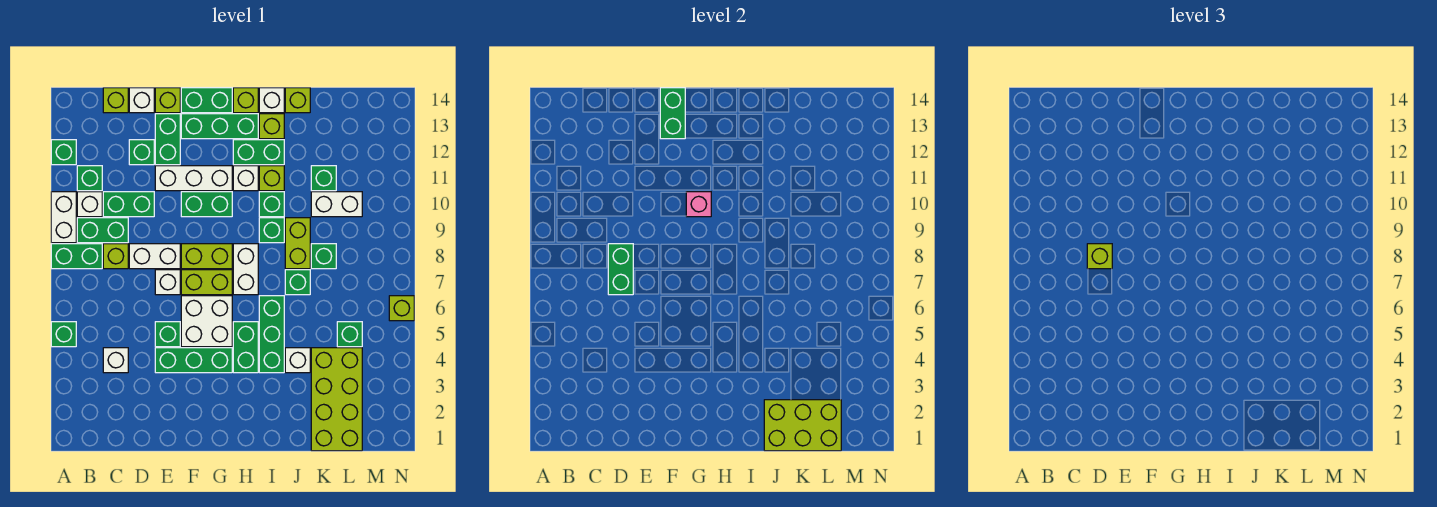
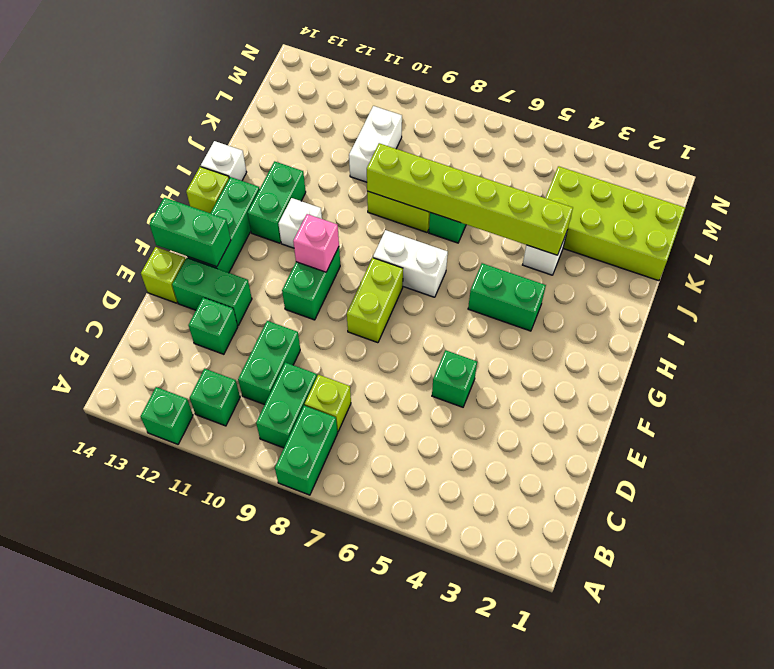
lime 1x6 brick [367,143,573,255] -> none
none -> green 1x1 brick [51,322,76,347]
none -> white 1x2 brick [51,192,76,243]
none -> white 1x1 brick [77,192,102,217]
none -> white 1x1 brick [103,348,128,373]

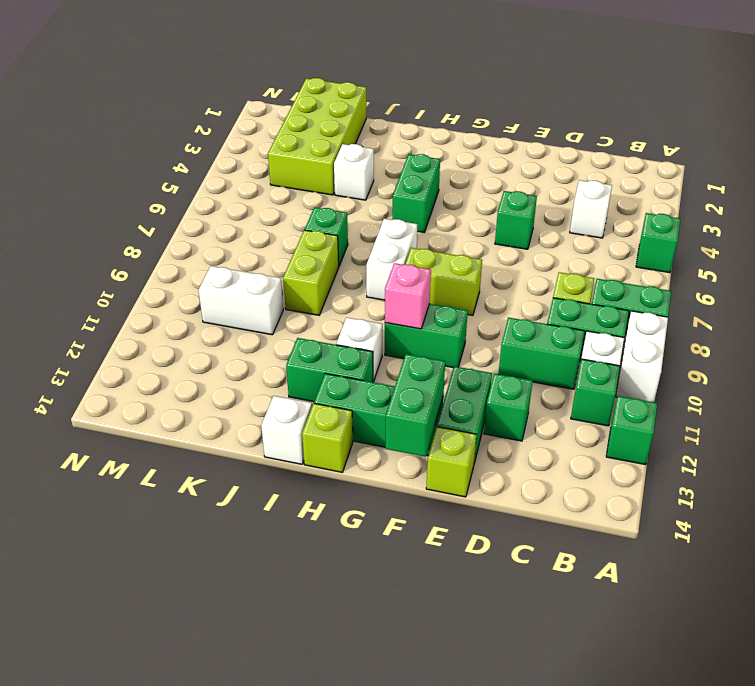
none -> lime 1x1 brick [103,88,128,113]
none -> white 1x2 brick [129,244,180,269]
none -> white 1x1 brick [129,88,154,113]
none -> green 1x3 brick [155,348,232,373]

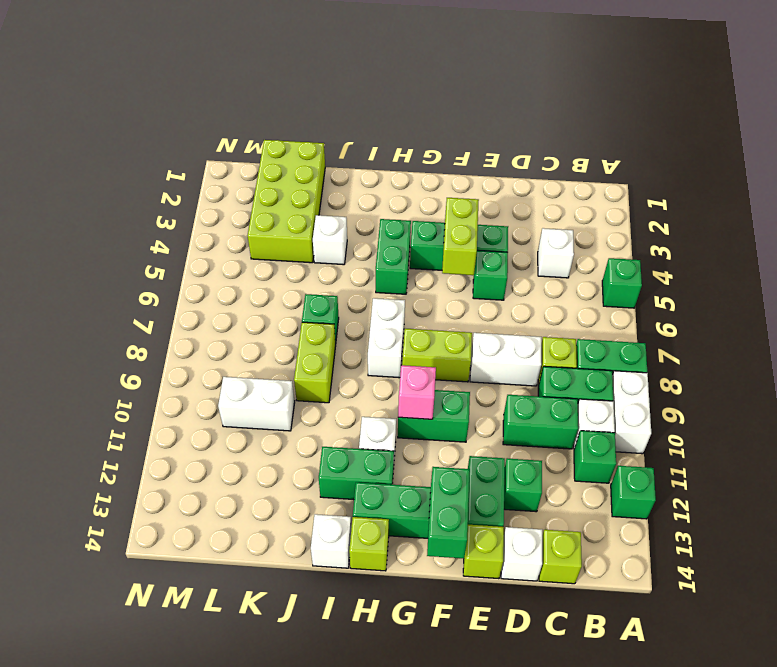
lime 1x2 brick [442,198,479,275] -> lime 1x2 brick turned to [181,270,232,295]
none -> white 1x1 brick [155,270,180,295]
none -> white 1x3 brick [155,166,232,191]
none -> white 2x2 brick [181,296,232,347]
none -> green 1x2 brick [181,88,232,113]

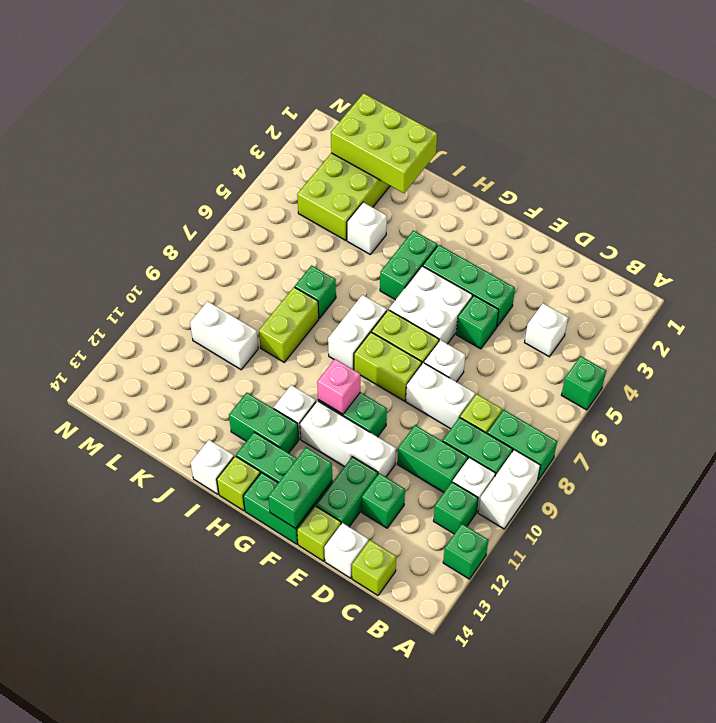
none -> green 1x3 brick [259,296,284,373]
none -> green 1x1 brick [259,218,284,243]
none -> green 1x1 brick [259,192,284,217]
none -> lime 1x1 brick [259,166,284,191]

